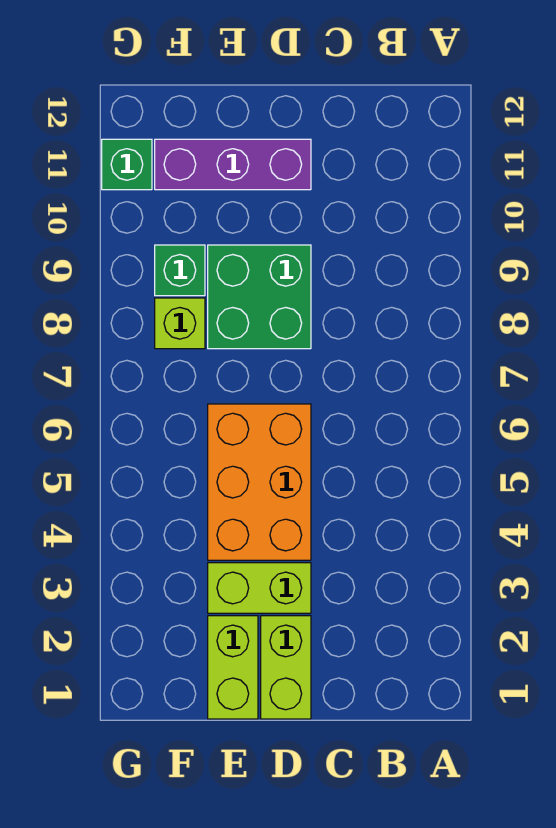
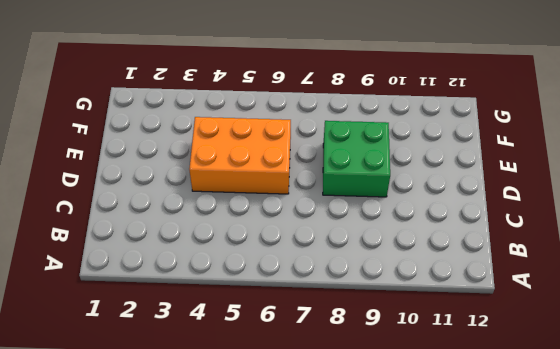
none -> lime 1x2 brick [261,616,311,719]
none -> lime 1x2 brick [208,563,311,613]

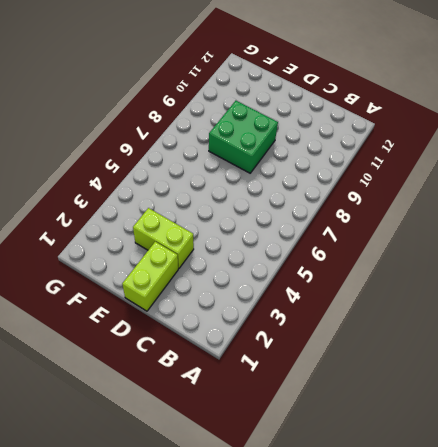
none -> orange 2x3 brick [208,404,311,560]
none -> purple 1x3 brick [155,139,311,190]

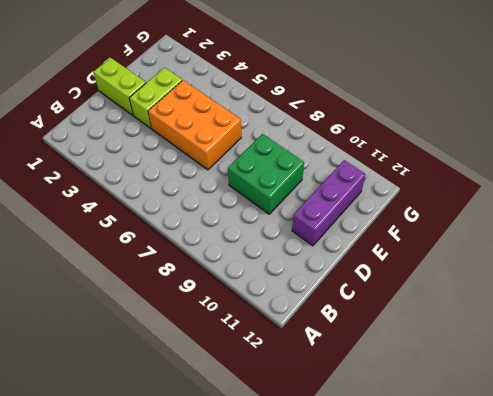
none -> lime 1x2 brick [208,616,258,719]
none -> lime 1x1 brick [155,298,205,349]

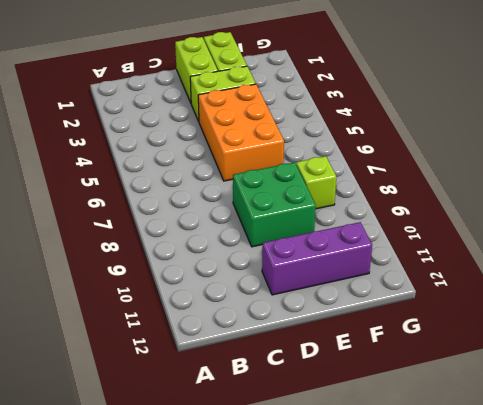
none -> green 1x1 brick [155,245,205,296]
none -> green 1x1 brick [102,139,152,190]

